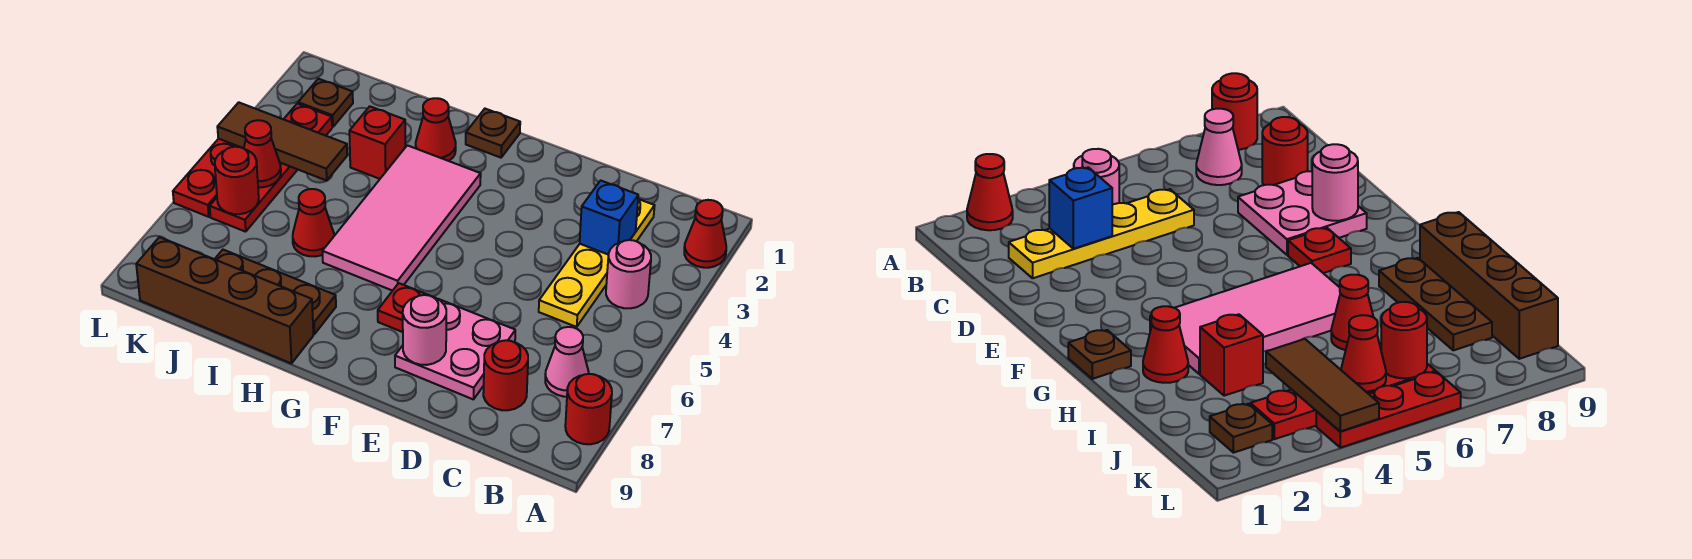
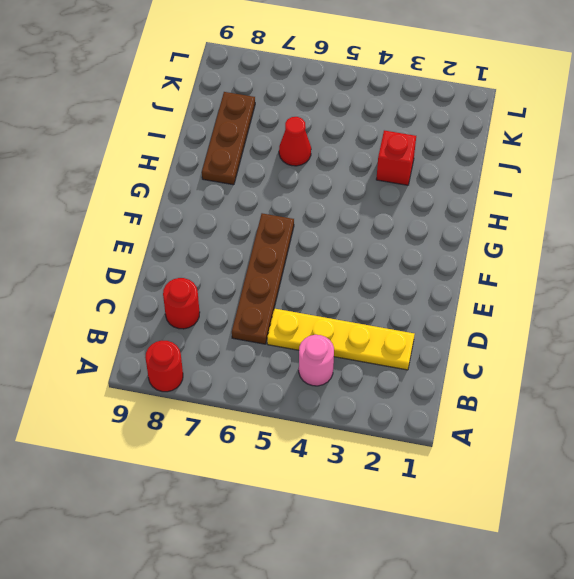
brown 1x4 plate [232,213,294,344] -> none
none -> red 1x1 cone [684,200,726,268]
none -> pink 1x1 cone [545,327,589,397]
none -> pink 2x2 plate [395,299,515,399]

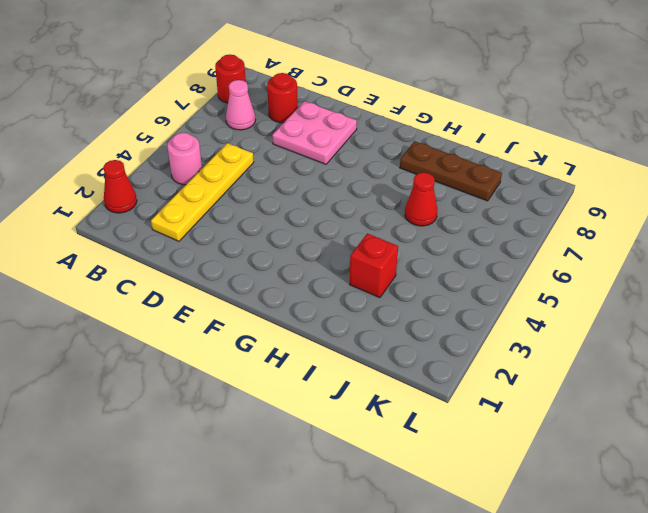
none -> red 1x1 plate [378,283,430,332]
none -> brown 1x1 plate [466,109,520,158]
none -> pink 2x4 tile [322,145,481,291]

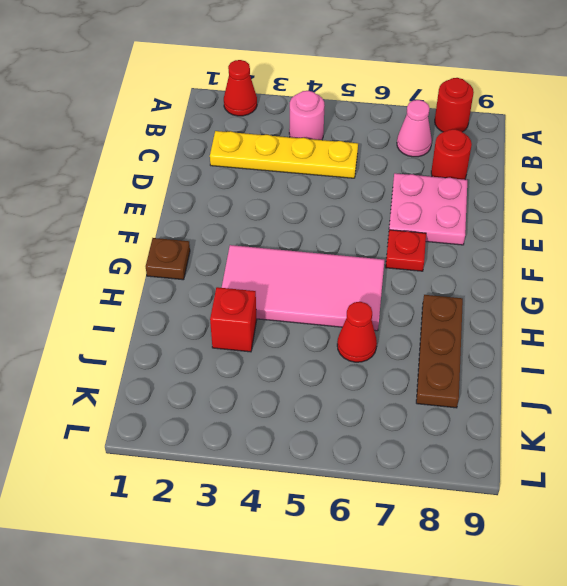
none -> red 1x1 cone [416,98,456,161]
none -> brown 1x4 brick [136,237,313,363]
none -> brown 1x1 plate [298,79,353,127]

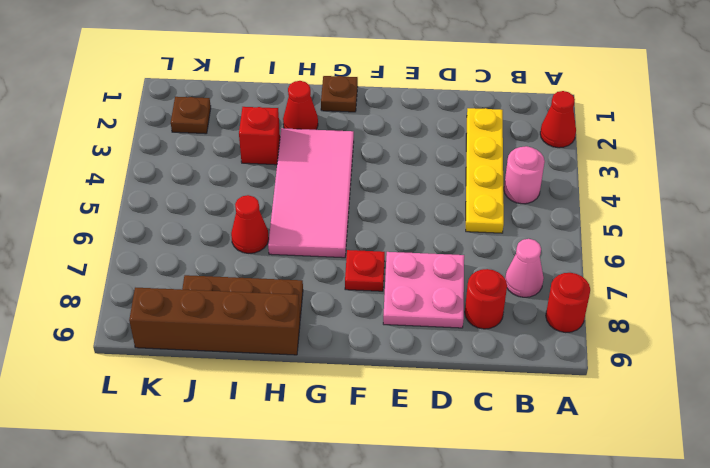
none -> red 1x4 plate [210,104,332,232]
none -> red 1x3 plate [173,139,239,217]
none -> blue 1x1 brick [580,181,638,254]

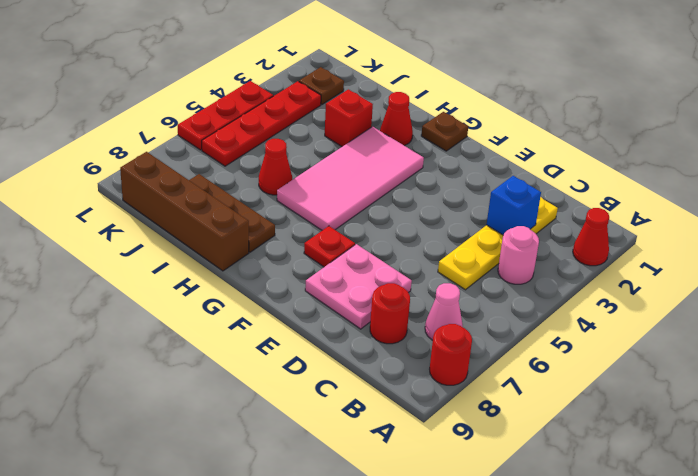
none -> pink 1x1 round brick [403,295,446,365]
none -> brown 1x3 tile [217,102,347,181]
none -> red 1x1 cone [244,120,281,187]

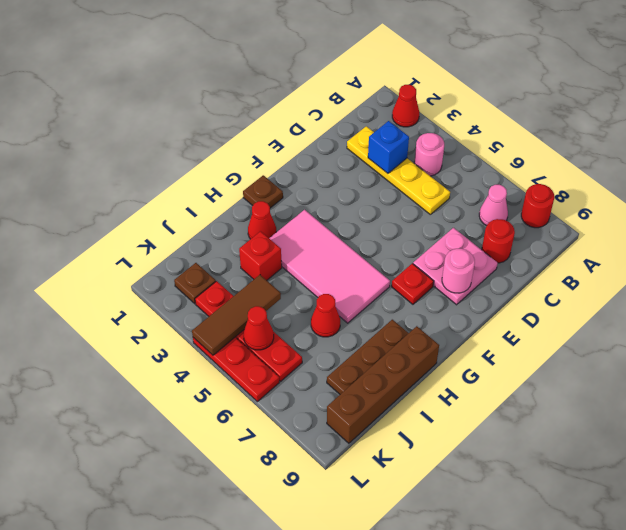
none -> red 1x1 round brick [215,147,259,214]

